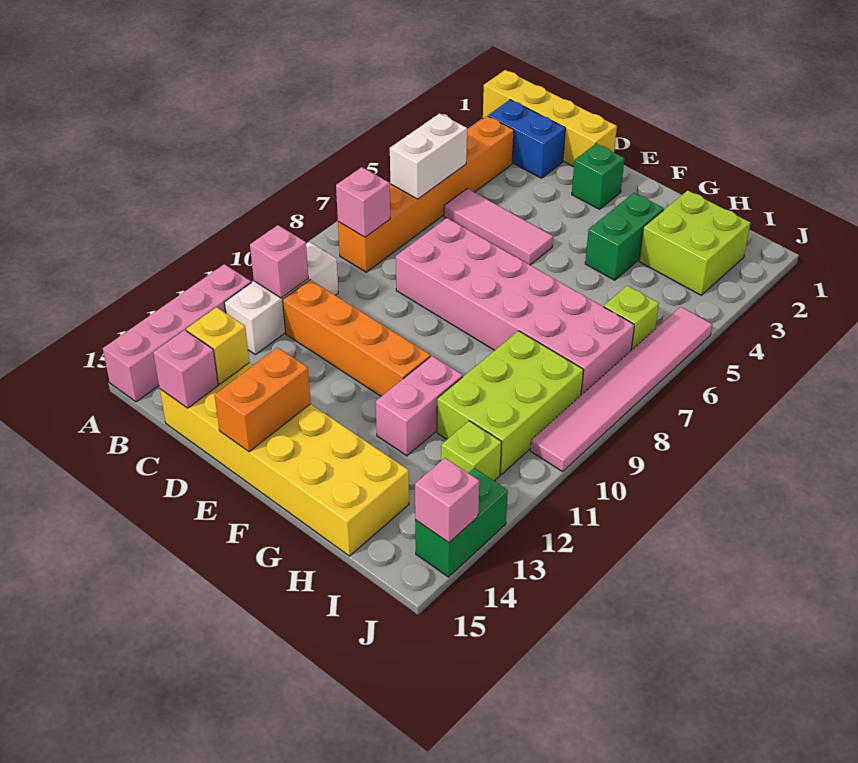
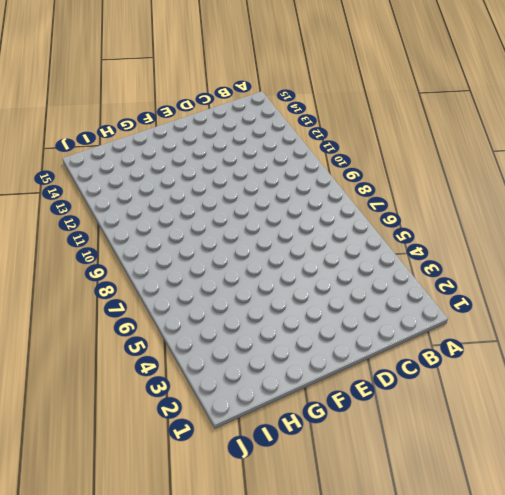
none -> yellow 1x4 brick [483,70,617,166]
none -> pink 1x4 brick [103,264,251,402]
none -> blue 1x2 brick [488,100,565,178]

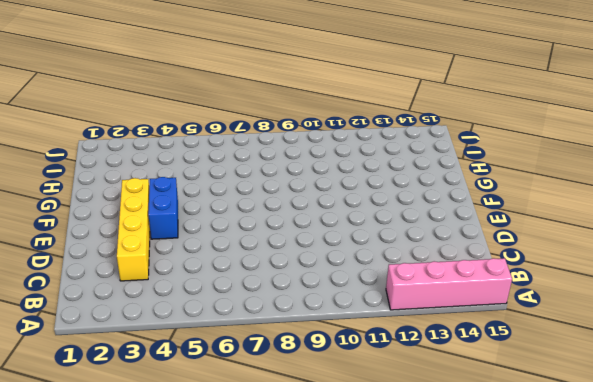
yellow 1x4 brick [117,178,150,281] -> yellow 1x4 brick moved to [483,70,617,166]
blue 1x2 brick [148,177,178,239] -> blue 1x2 brick moved to [488,100,565,178]
none -> orange 1x6 brick [338,116,514,272]
none -> white 1x3 brick [224,242,338,355]
none -> pink 1x3 tile [444,189,553,265]

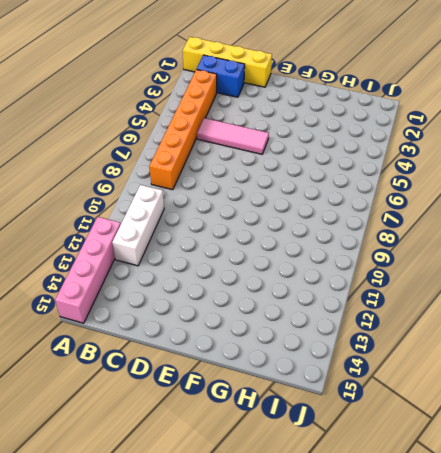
none -> orange 1x4 brick [283,280,430,396]
none -> yellow 2x6 brick [160,363,409,556]
none -> pink 2x6 brick [396,218,634,395]

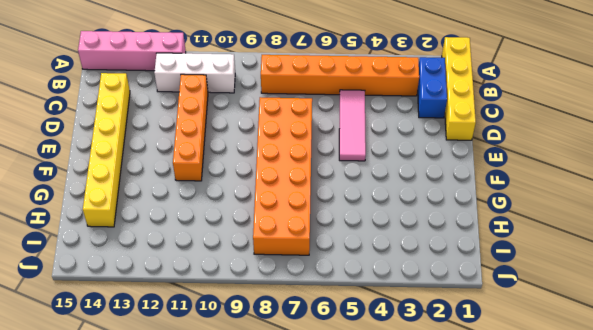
yellow 1x6 brick [83,73,130,227] -> yellow 2x6 brick [160,363,409,556]
orange 2x6 brick [253,97,312,255] -> pink 2x6 brick [396,218,634,395]
none -> green 1x1 brick [572,144,624,209]
none -> green 1x2 brick [585,193,664,280]
none -> pink 1x2 brick [376,356,463,456]

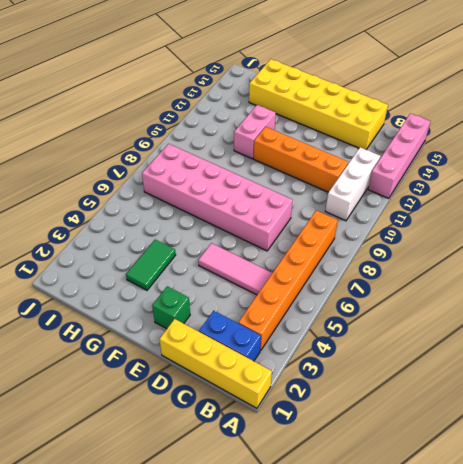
green 1x2 tile [126,240,176,290] -> green 1x2 brick [585,193,664,280]
none -> lime 2x2 brick [639,190,750,295]
none -> lime 2x3 brick [437,331,583,474]
none -> lime 1x1 brick [604,286,659,350]

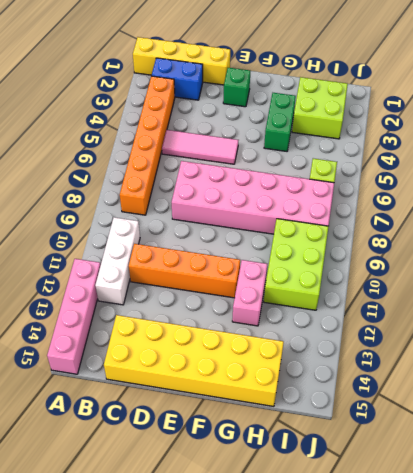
none -> lime 1x1 brick [441,421,502,481]
none -> pink 1x6 tile [530,307,712,472]
none -> green 1x2 brick [415,468,508,577]

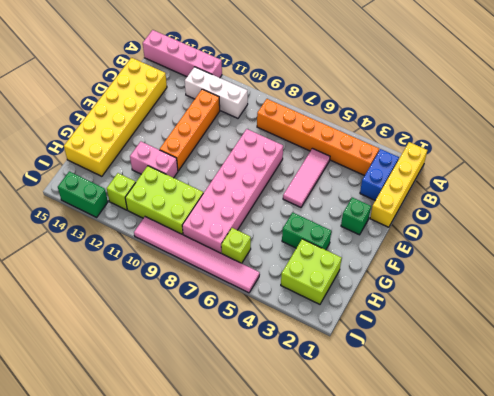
none -> white 1x2 brick [390,113,467,199]
none -> pink 1x1 brick [336,167,390,237]
none -> pink 1x1 brick [250,225,308,298]

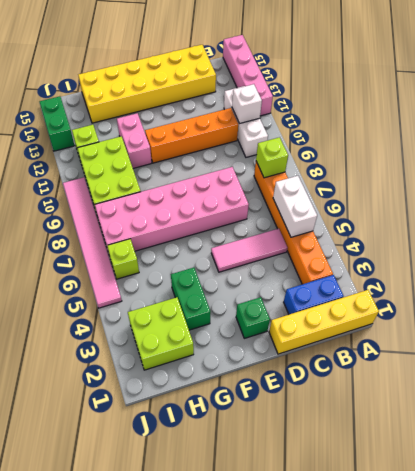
lime 1x1 brick [256,137,288,178] -> pink 1x1 brick [336,167,390,237]
white 1x1 brick [232,84,262,124] -> pink 1x1 brick [250,225,308,298]
none -> yellow 1x1 brick [186,307,249,384]
none -> pink 1x1 brick [153,330,218,408]
none -> orange 1x2 brick [215,348,311,452]

